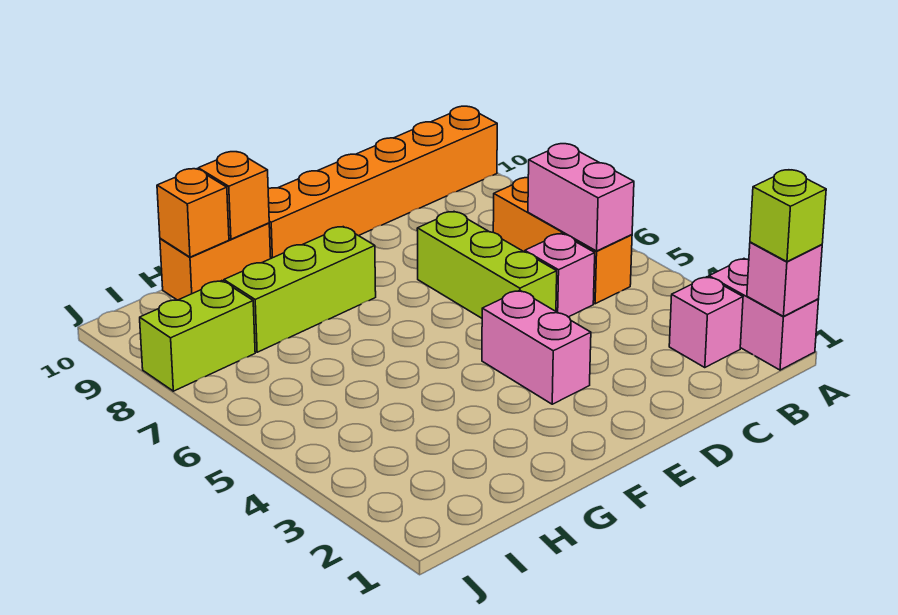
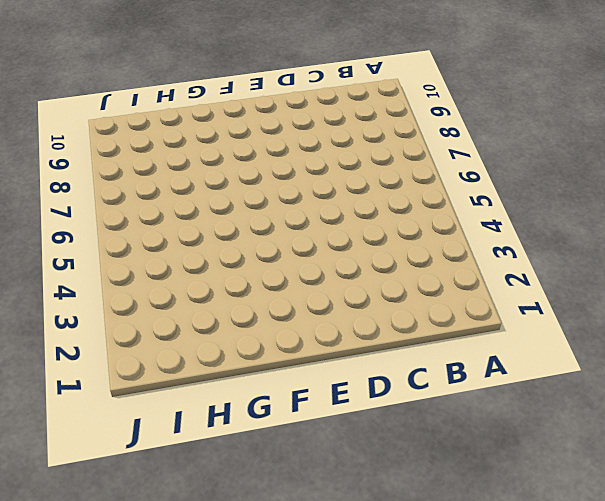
none -> pink 1x2 brick [709,259,819,370]
none -> orange 1x6 brick [268,106,497,258]
none -> pink 1x1 brick [669,277,743,368]

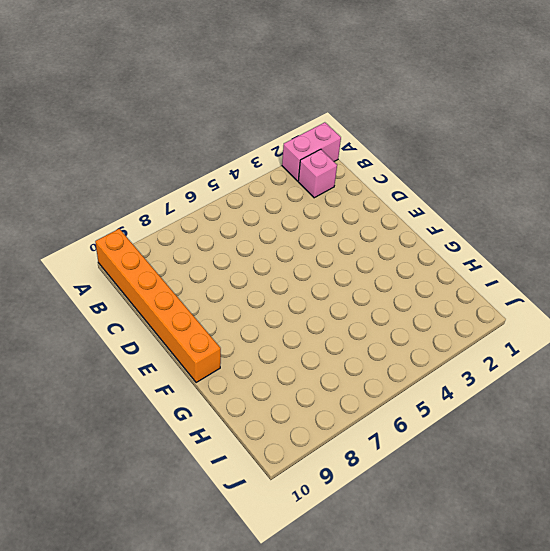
none -> orange 1x3 brick [493,178,632,304]
none -> pink 1x1 brick [525,234,595,317]
none -> lime 1x3 brick [417,212,557,318]

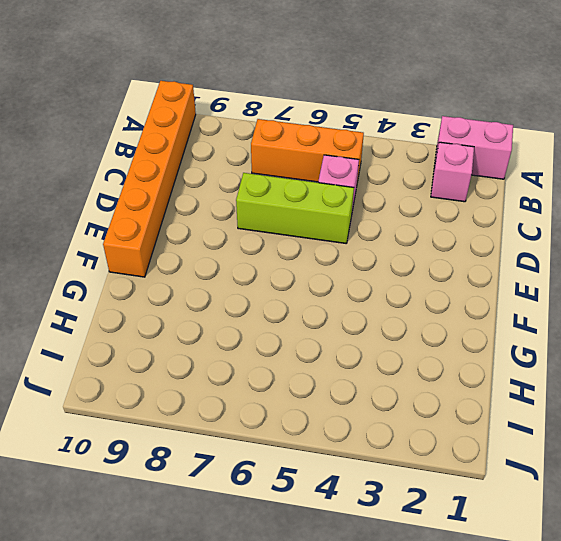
none -> pink 1x2 brick [482,290,591,404]
none -> lime 1x3 brick [224,227,376,352]
none -> orange 1x2 brick [160,223,271,300]

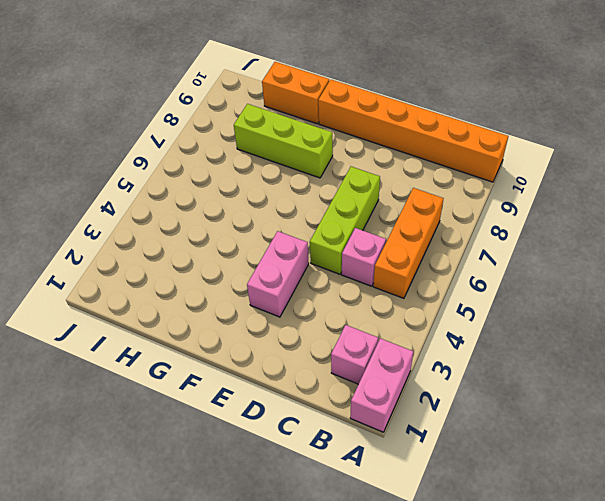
none -> lime 1x2 brick [140,281,255,391]
none -> pink 1x1 brick [747,242,822,316]
none -> pink 1x2 brick [528,144,634,251]

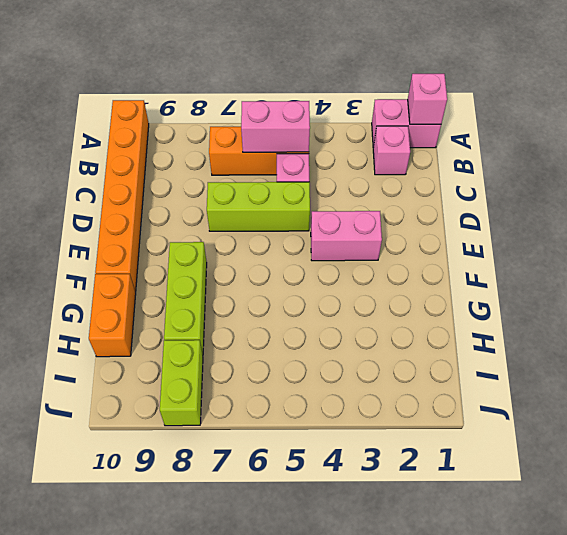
none -> orange 1x1 brick [198,152,269,239]
none -> orange 1x1 brick [157,169,229,257]
none -> lime 1x1 brick [750,170,826,262]

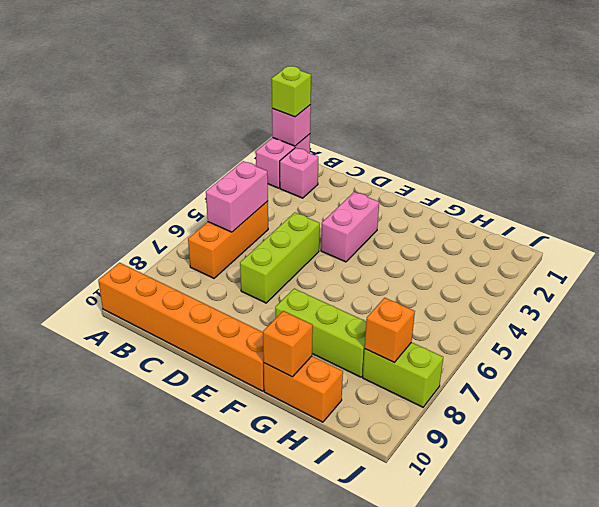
orange 1x1 brick [365,298,415,362] -> orange 1x1 brick moved to [157,169,229,257]
none -> pink 1x1 brick [525,234,595,317]

